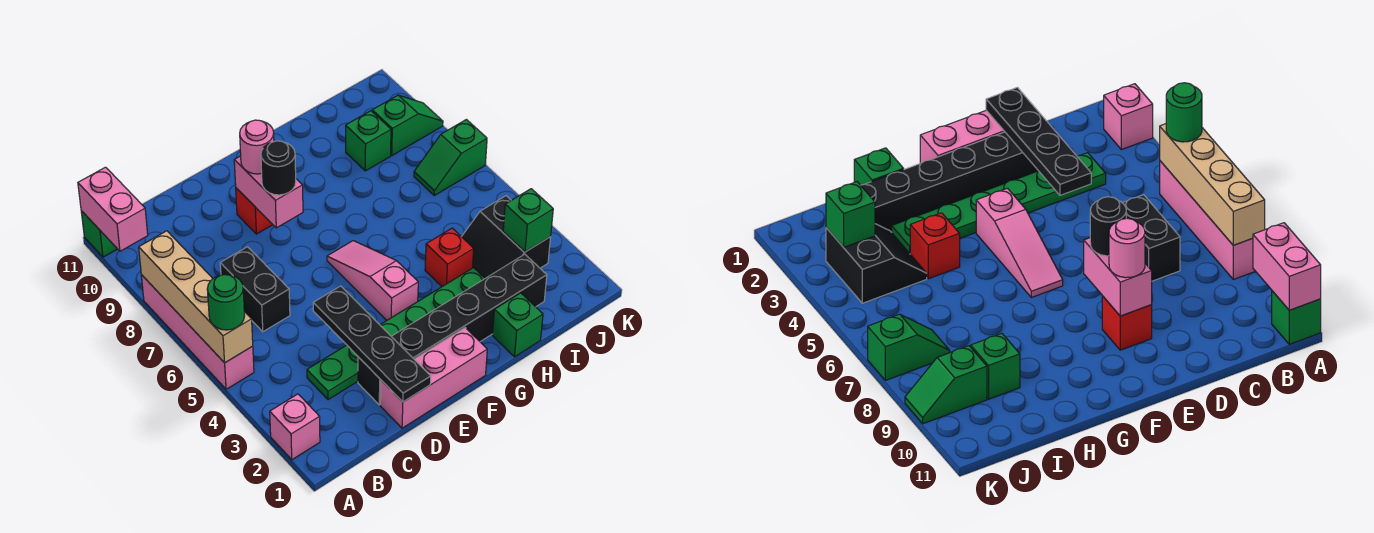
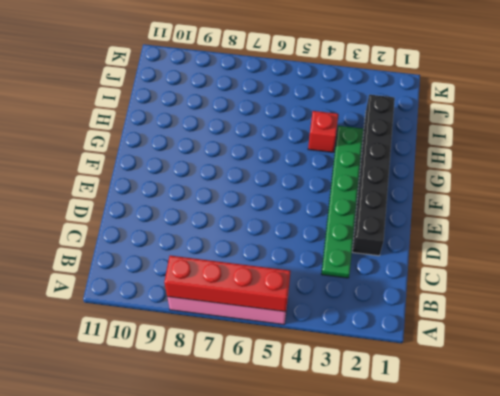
red 1x4 brick [164,256,290,312] -> tan 1x4 brick [139,231,253,363]
none -> pink 1x1 brick [270,394,320,460]
none -> green 1x1 brick [81,211,117,257]
none -> black 1x2 brick [220,247,290,332]

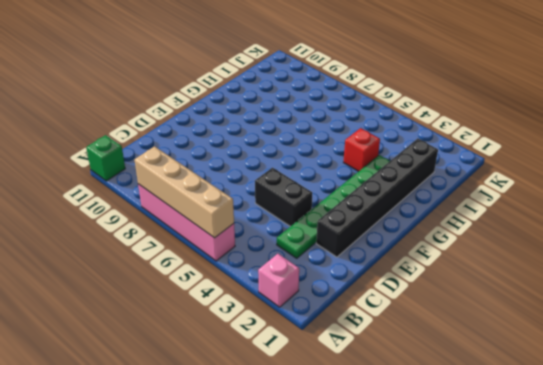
black 1x2 brick [255,168,312,227] -> black 1x2 brick moved to [220,247,290,332]
none -> pink 1x3 brick [380,328,487,428]
none -> red 1x1 brick [236,188,273,234]
none -> pink 1x3 slope [327,241,418,320]

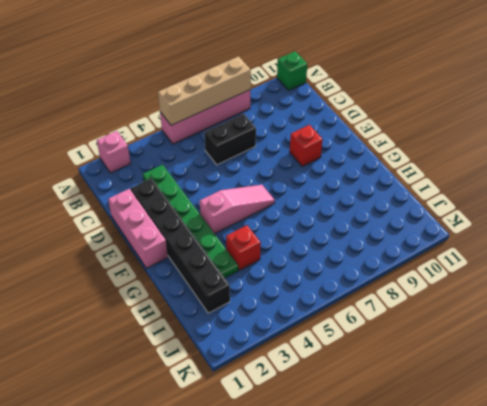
none -> green 1x1 brick [493,293,543,357]
none -> black 2x2 slope [462,196,551,278]
none -> green 1x1 brick [346,111,391,171]

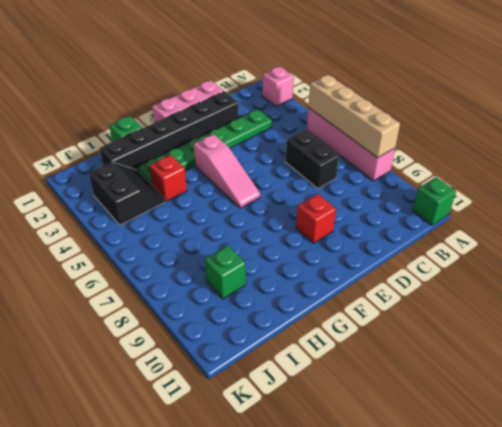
none -> green 1x2 slope [414,120,487,195]
none -> green 1x2 slope [372,95,443,155]
none -> pink 1x2 brick [78,167,148,251]

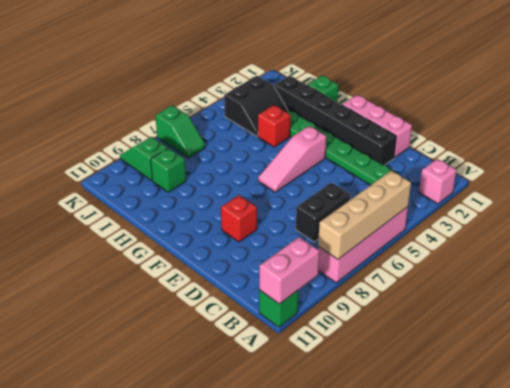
none -> black 1x4 plate [313,286,431,402]
none -> pink 1x2 brick [234,156,303,228]
none -> green 1x1 brick [503,189,553,252]

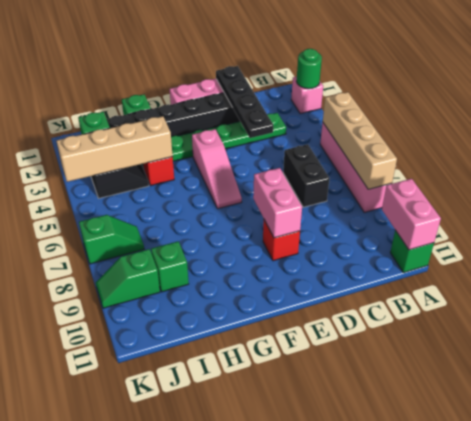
green 1x1 round brick [296,49,322,89] -> green 1x1 round brick moved to [207,275,245,330]
tan 1x4 brick [57,116,173,182] -> none
none -> black 1x1 round brick [261,141,296,195]
none -> pink 1x1 round brick [240,120,274,174]

